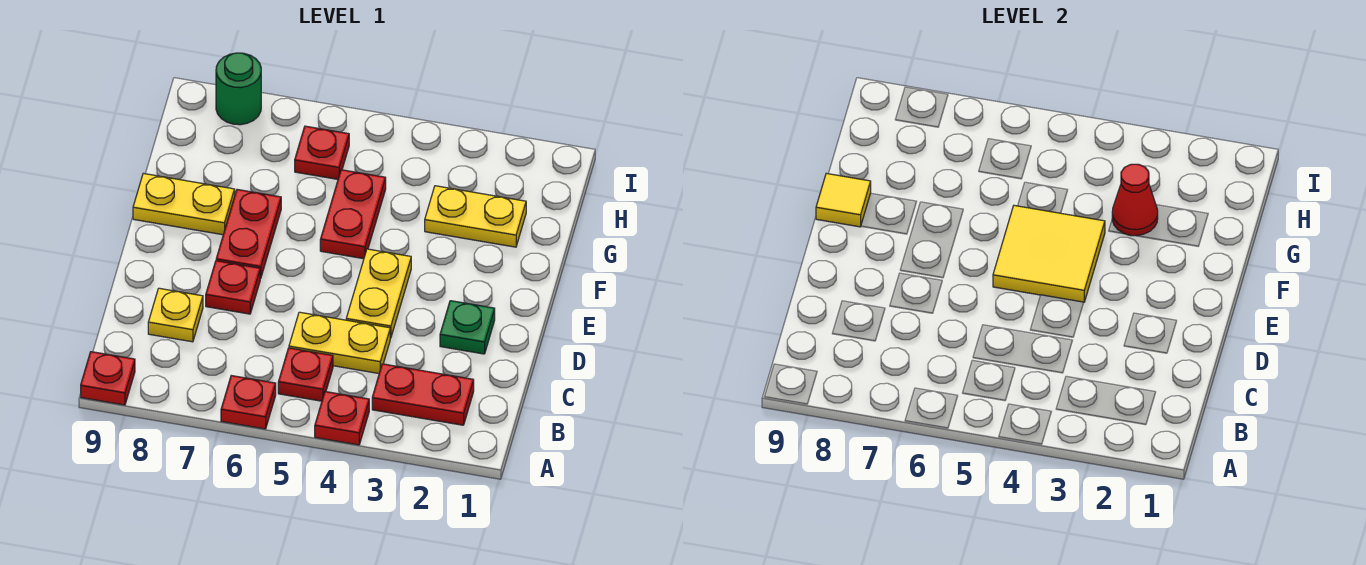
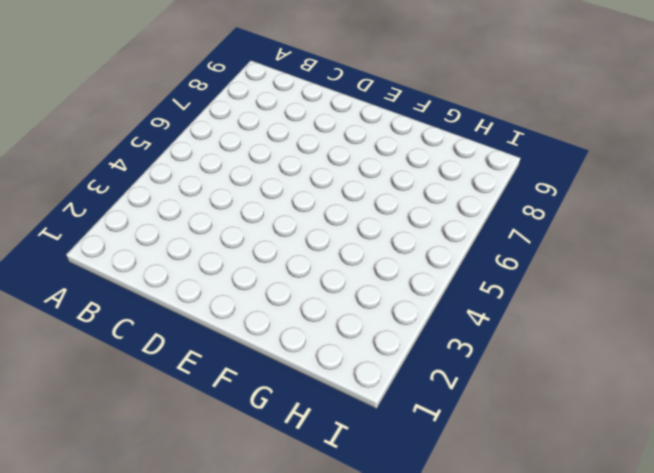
none -> red 1x1 plate [315,392,369,445]
none -> red 1x1 plate [221,376,276,429]
none -> red 1x1 plate [81,352,135,405]

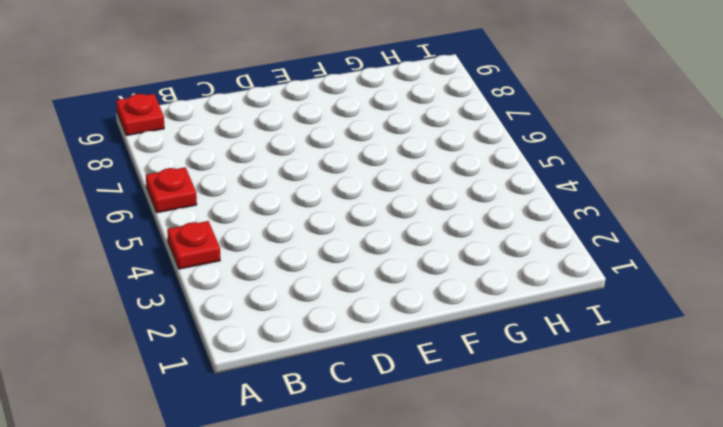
none -> red 1x2 plate [372,364,474,425]
none -> red 1x1 plate [278,348,333,401]
none -> yellow 1x2 plate [289,312,390,373]

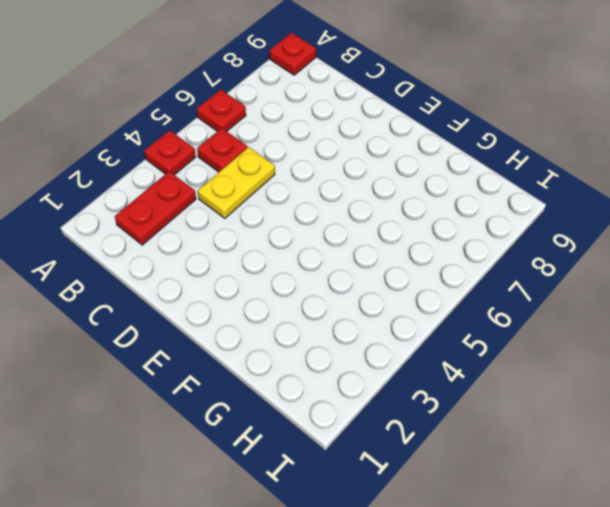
none -> yellow 1x1 plate [148,288,203,342]
none -> green 1x1 plate [440,301,495,354]
none -> yellow 1x2 plate [346,249,411,338]

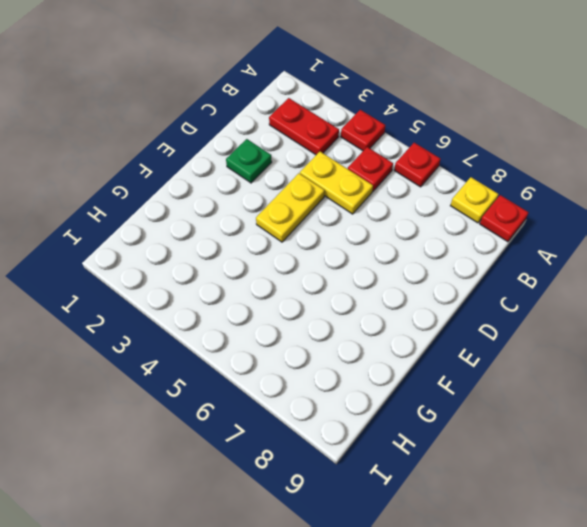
yellow 1x1 plate [450,177,498,223] -> yellow 1x1 plate moved to [148,288,203,342]
none -> red 1x1 plate [206,261,260,314]
none -> red 1x2 plate [216,189,281,279]
none -> red 1x2 plate [320,170,386,259]

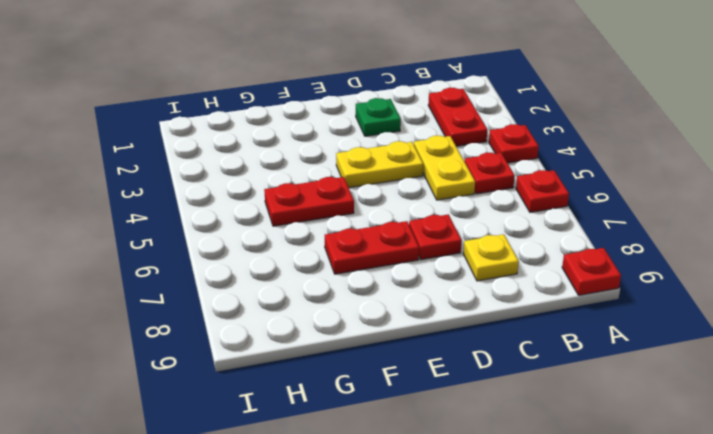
none -> yellow 1x2 plate [133,173,235,235]
none -> yellow 1x2 plate [425,186,526,247]
none -> red 1x1 plate [295,126,349,179]

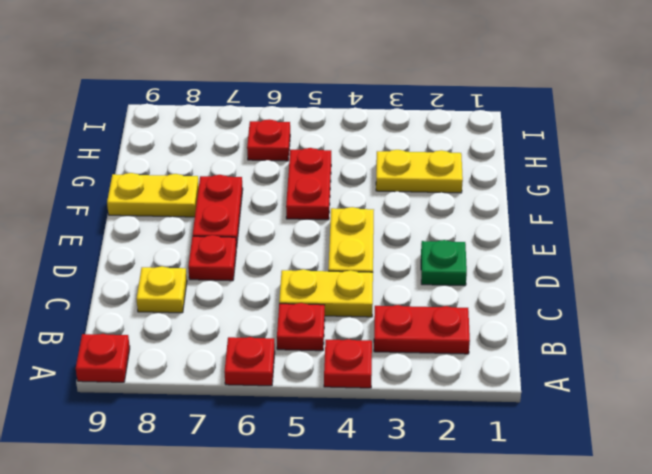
none -> green 1x1 round brick [216,53,261,125]
none -> yellow 2x2 tile [993,205,1105,302]
none -> yellow 1x1 tile [816,173,871,227]

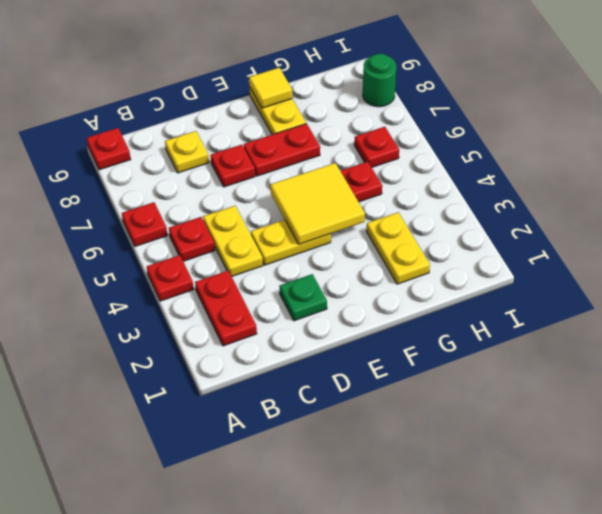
none -> red 1x1 cone [1112,164,1158,236]

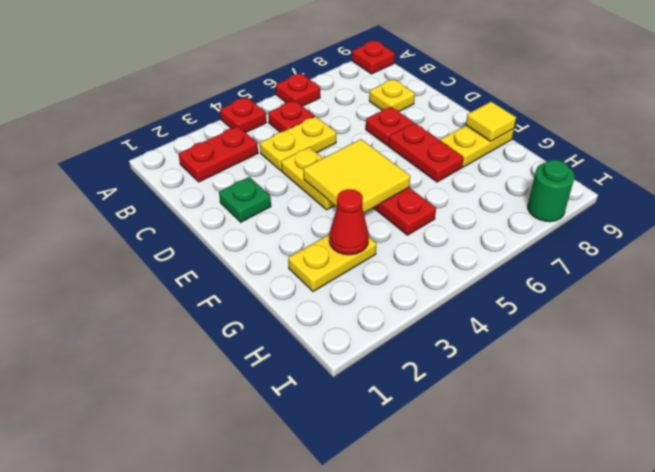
none -> red 1x1 plate [295,126,349,179]

